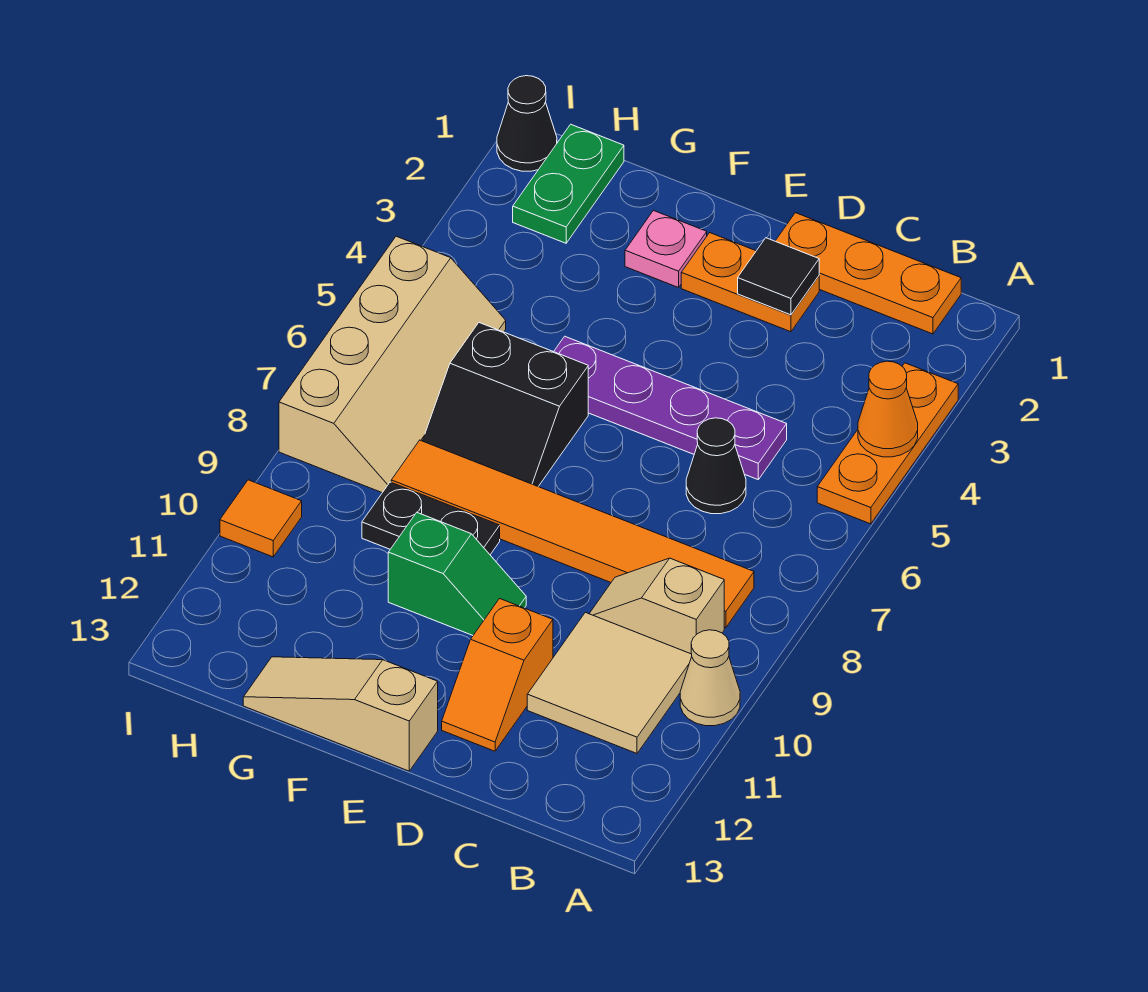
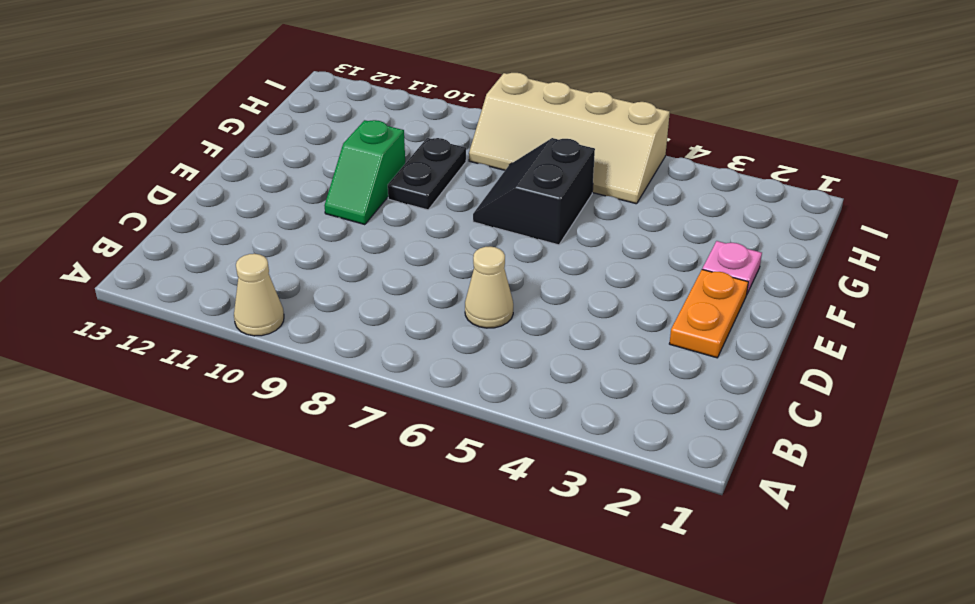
tan 1x1 cone [465,247,513,328] -> black 1x1 cone [686,418,746,514]
none -> orange 1x3 plate [817,363,958,524]
none -> orange 1x3 plate [776,213,961,334]
none -> orange 1x6 tile [391,440,754,628]

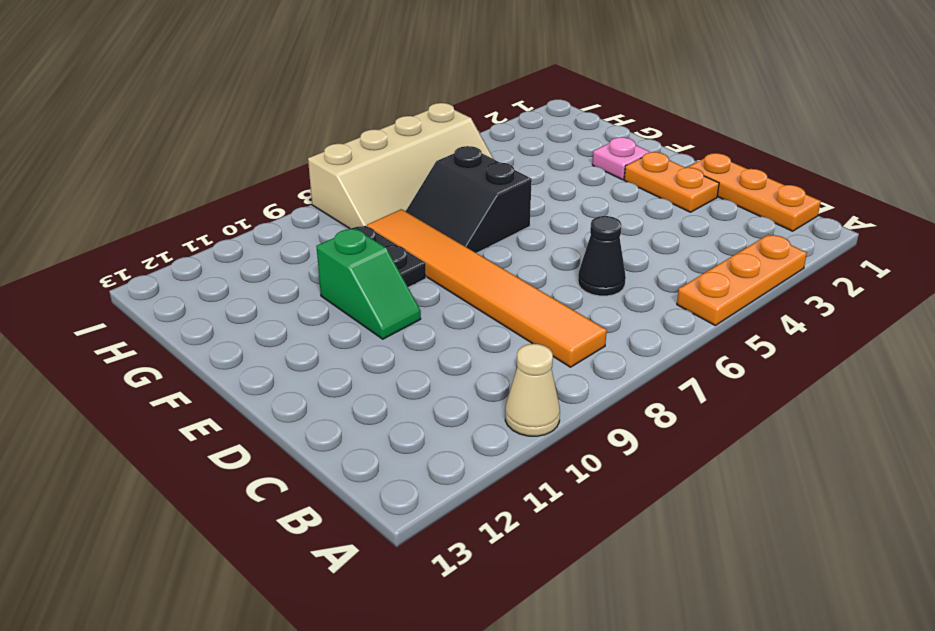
none -> tan 1x2 slope [589,558,724,654]
none -> tan 2x2 tile [527,612,692,753]
none -> purple 1x4 plate [554,336,787,479]

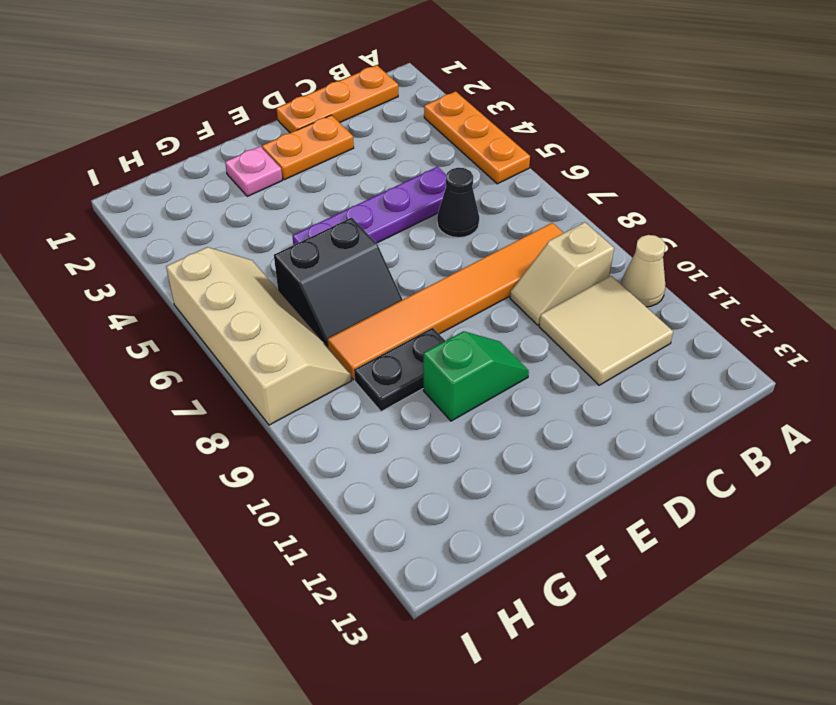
none -> orange 1x2 slope [442,599,553,751]
none -> tan 1x3 slope [243,657,438,771]
none -> green 1x2 plate [513,124,624,243]

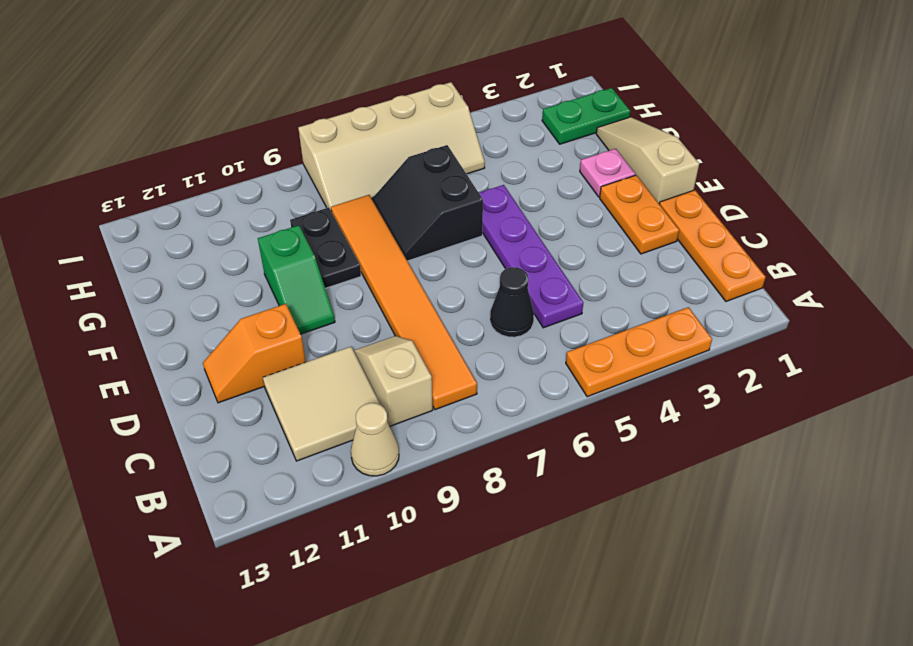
tan 1x3 slope [596,117,699,204] -> tan 1x3 slope moved to [243,657,438,771]
none -> black 1x1 cone [497,76,557,171]
none -> orange 1x1 tile [220,480,302,557]
none -> orange 1x1 cone [858,361,918,457]

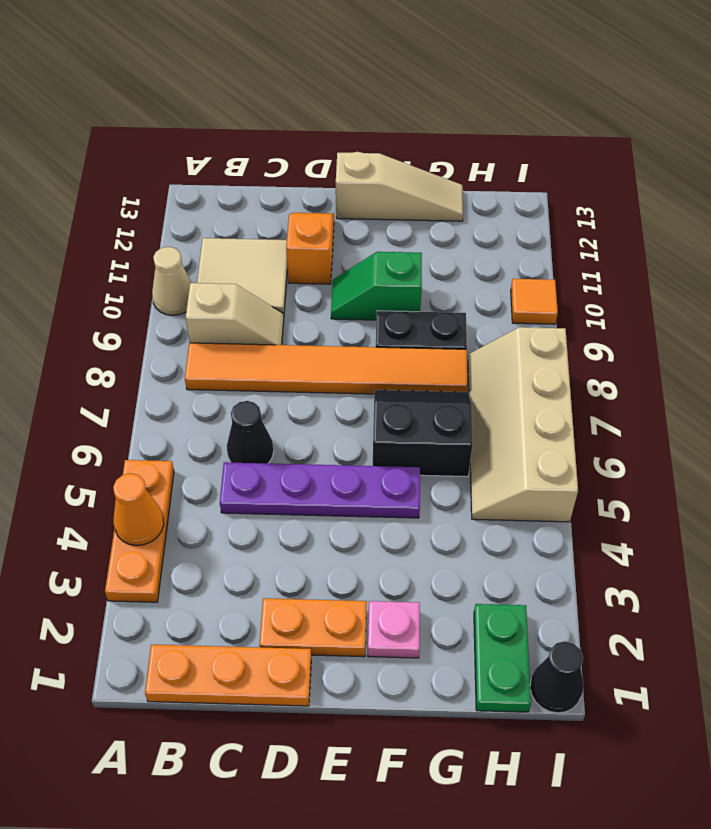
none -> black 1x1 tile [738,238,819,315]

